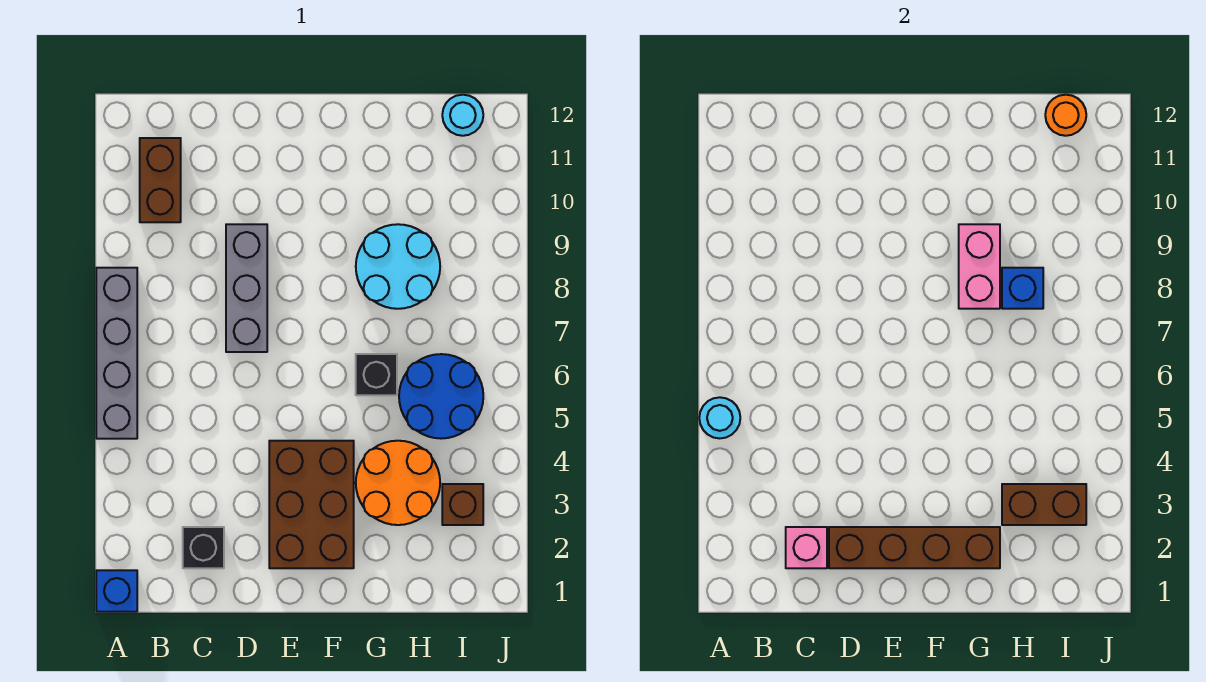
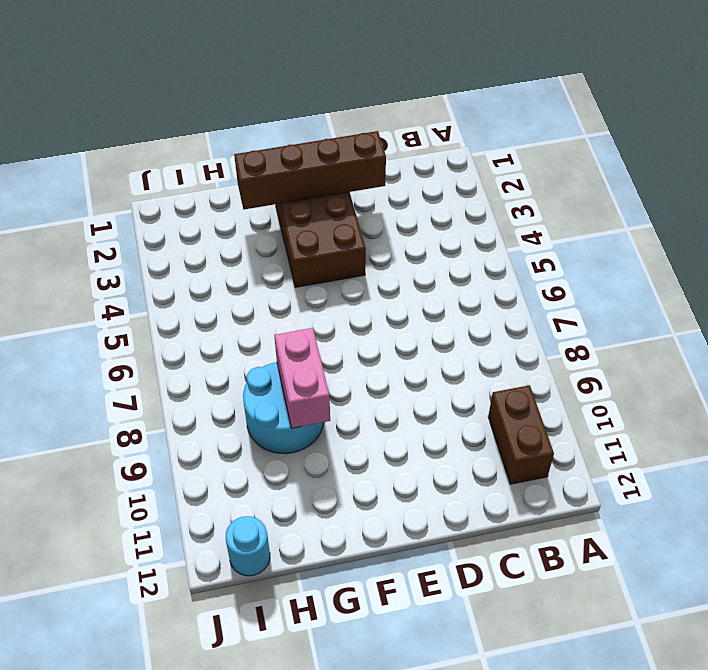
none -> blue 1x1 brick [96,570,137,612]
none -> grey 1x4 brick [96,268,137,439]
none -> black 1x1 brick [183,527,224,568]

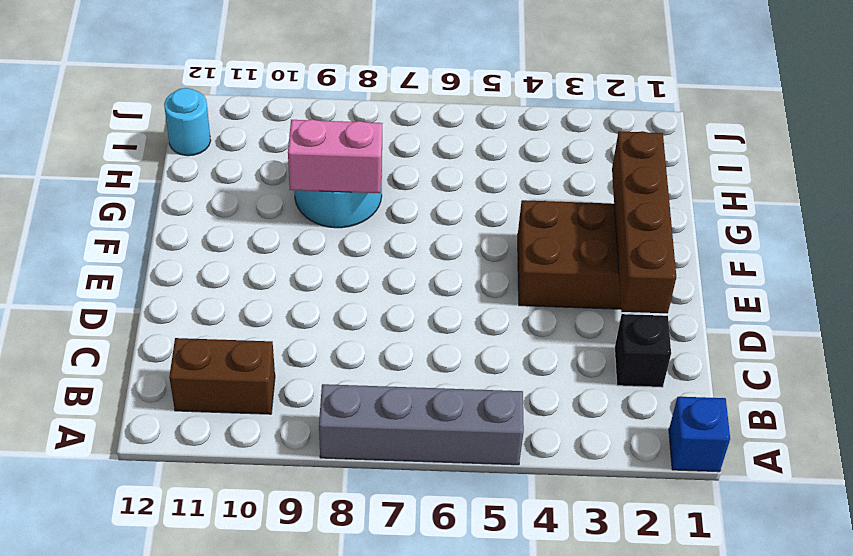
none -> grey 1x3 brick [226,224,267,352]
none -> orange 2x2 round brick [356,441,440,525]
none -> black 1x1 brick [356,354,397,395]

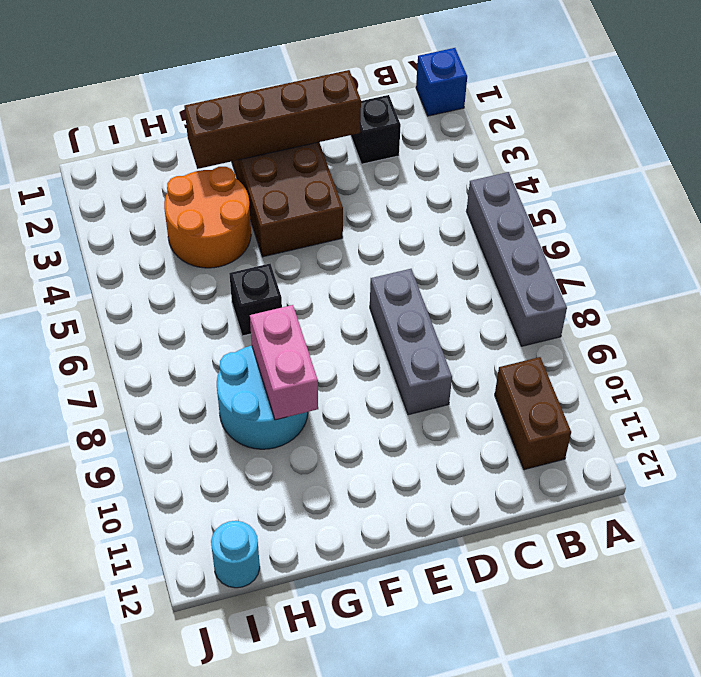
none -> blue 2x2 round brick [399,354,483,439]
none -> brown 1x1 brick [442,484,483,525]
none -> cyan 1x1 round brick [699,397,740,438]

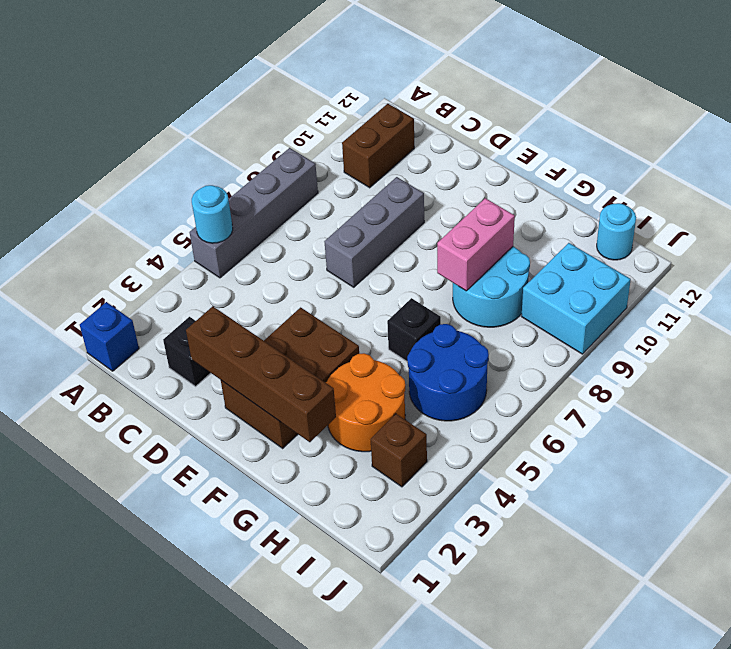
cyan 2x2 brick [522,243,631,354] -> none
none -> pink 1x1 brick [786,527,827,568]
none -> brown 1x2 brick [1002,484,1086,525]
none -> blue 1x1 brick [1002,268,1043,309]

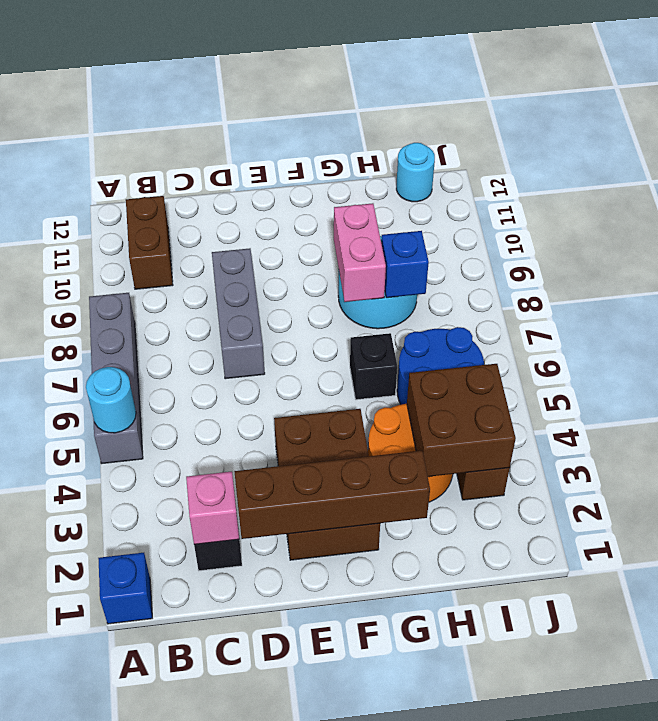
brown 2x2 brick [407,364,516,477] -> brown 1x2 brick [1002,484,1086,525]
none -> orange 1x1 round brick [1045,95,1086,136]

